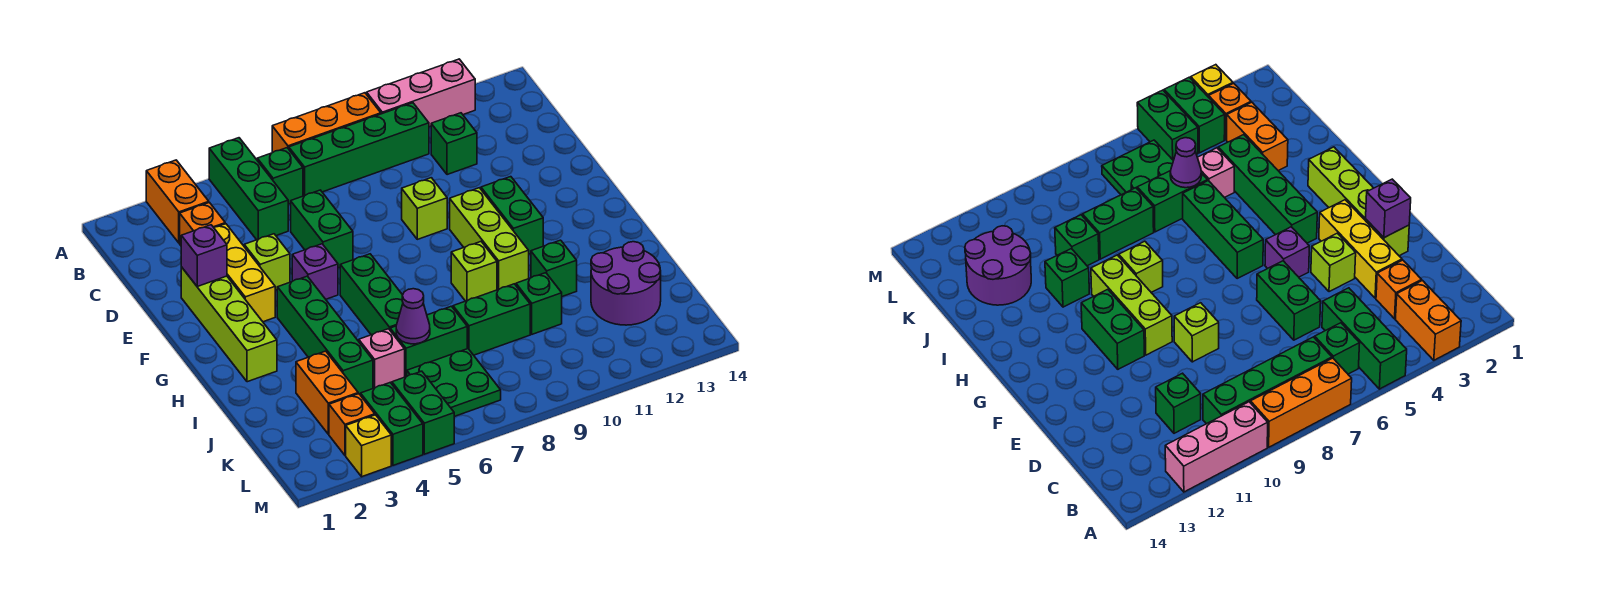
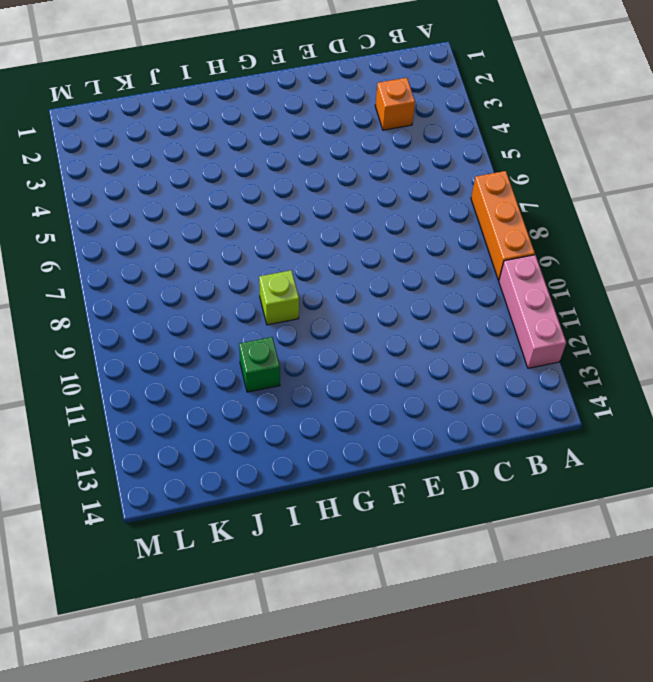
none -> orange 1x2 brick [146,160,209,243]
none -> green 1x3 brick [209,138,288,240]
none -> green 1x1 brick [257,148,303,204]
none -> green 1x4 brick [289,103,429,196]

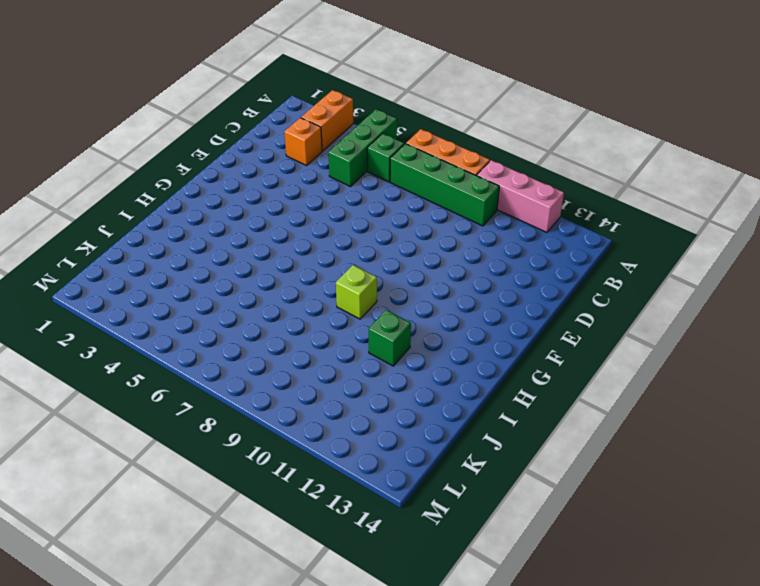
none -> green 1x1 brick [431,113,477,175]
none -> yellow 1x3 brick [214,224,275,322]
none -> green 1x2 brick [291,190,353,268]
none -> lime 1x4 brick [181,267,277,382]

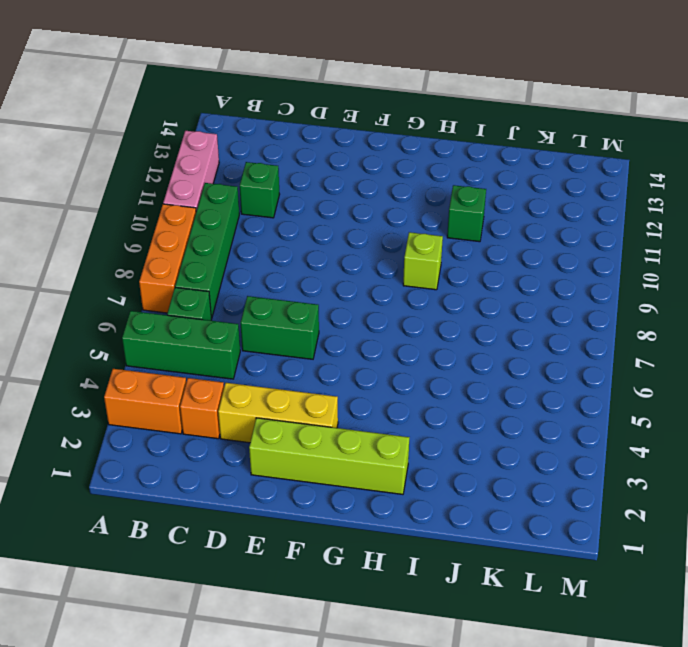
none -> lime 1x1 brick [244,234,290,290]
none -> lime 1x1 brick [402,178,447,239]
none -> purple 1x1 brick [292,244,338,299]
none -> lime 1x3 brick [450,188,529,290]

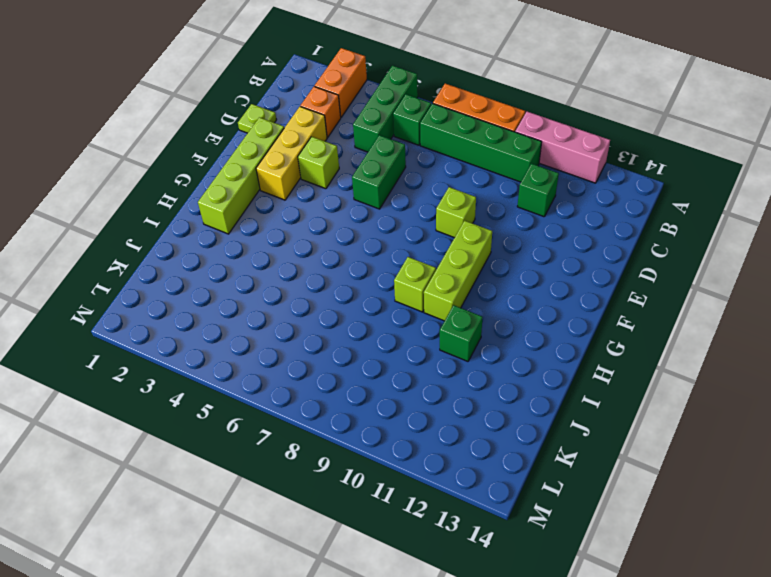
lime 1x1 plate [238,104,277,133] -> none
none -> purple 1x1 brick [292,244,338,299]
none -> green 1x2 brick [481,177,543,254]
none -> green 1x4 brick [277,276,373,395]
none -> green 1x3 brick [340,254,403,335]

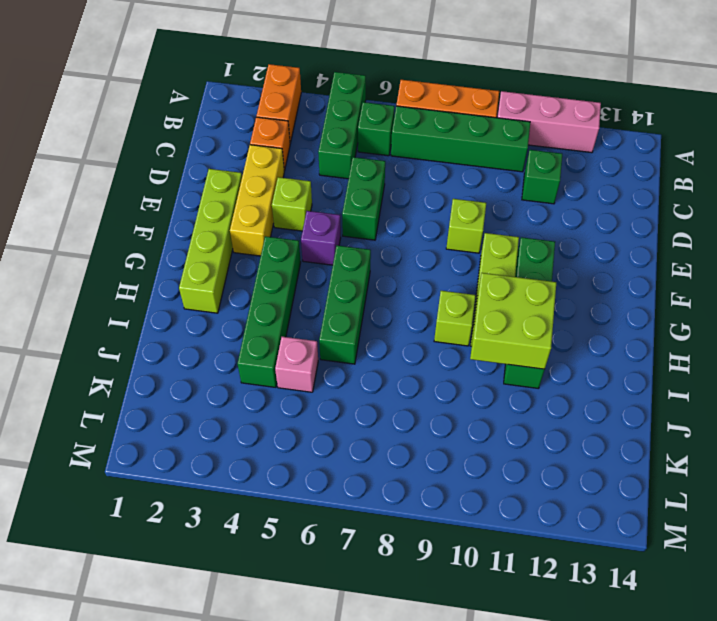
lime 2x2 brick [470,273,556,369] -> none
none -> orange 1x2 brick [296,351,358,434]
none -> green 1x2 brick [390,306,467,377]
none -> green 1x2 brick [453,284,530,355]
none -> green 1x1 brick [516,273,562,334]

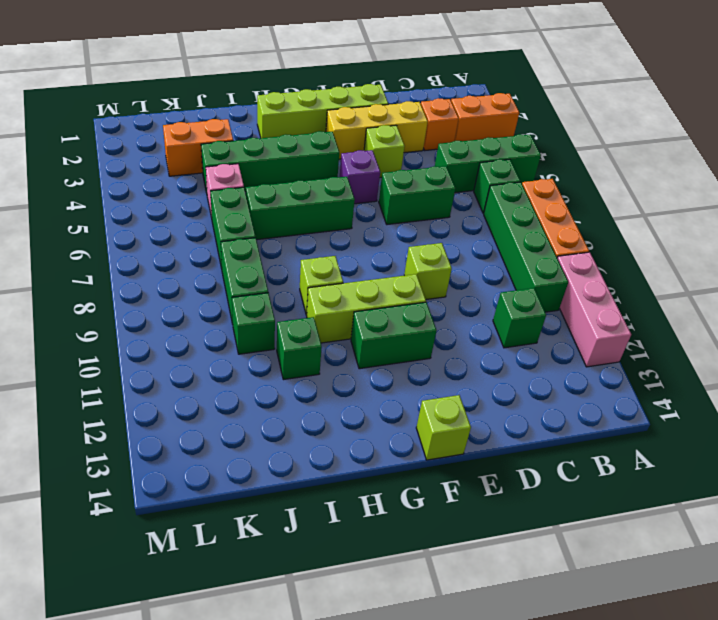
lime 1x1 brick [416,395,471,460] -> none
none -> purple 2x2 round brick [591,242,661,325]
none -> green 2x2 plate [407,349,501,417]
none -> orange 1x1 brick [329,394,375,455]
none -> green 1x2 brick [361,382,423,465]

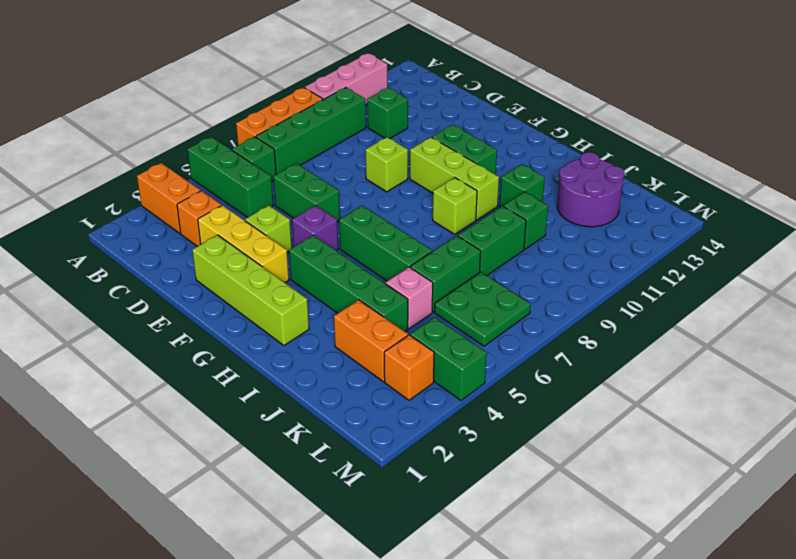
none -> green 1x2 brick [392,371,454,454]
none -> yellow 1x1 brick [346,415,391,477]
none -> purple 1x1 brick [181,225,227,286]
none -> purple 1x1 cone [396,289,430,344]

